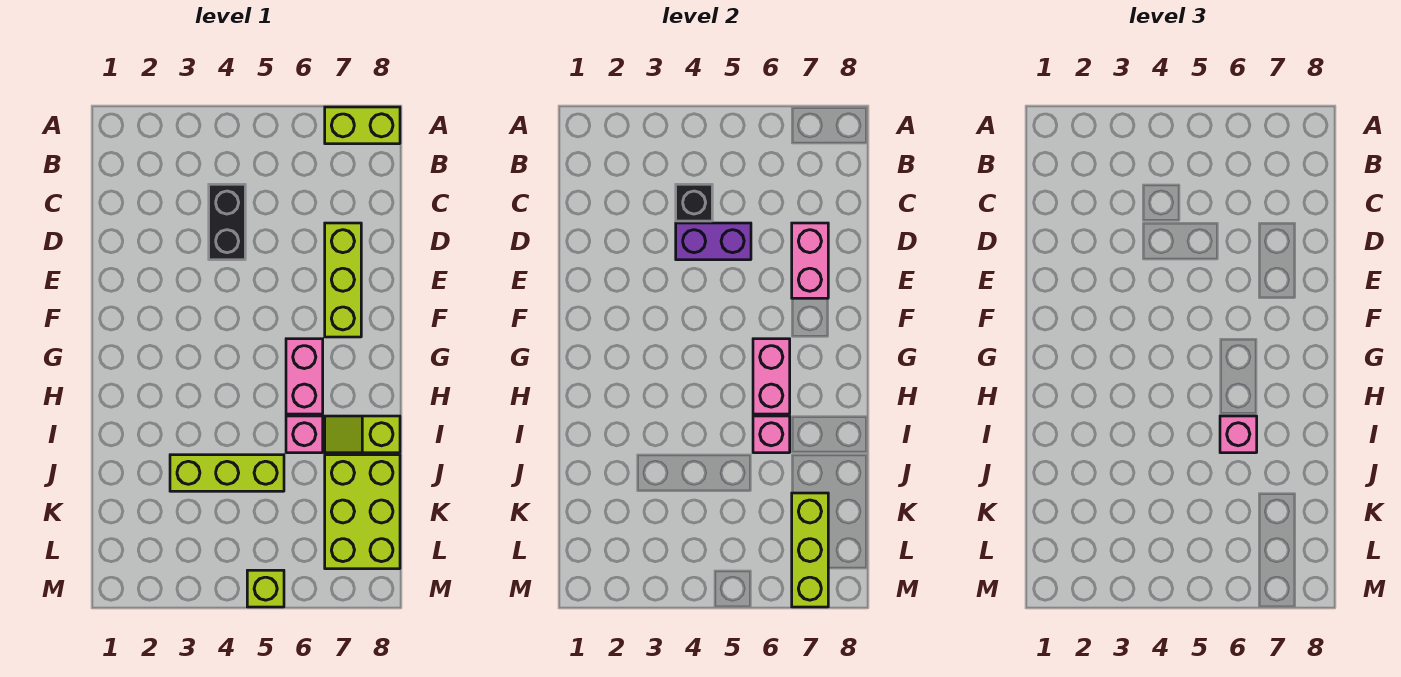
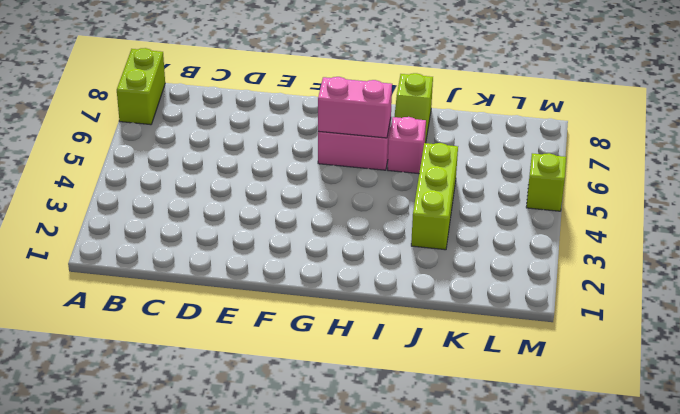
none -> black 1x2 brick [209,184,245,260]
none -> lime 1x3 brick [325,223,361,337]
none -> lime 2x3 brick [325,455,400,569]

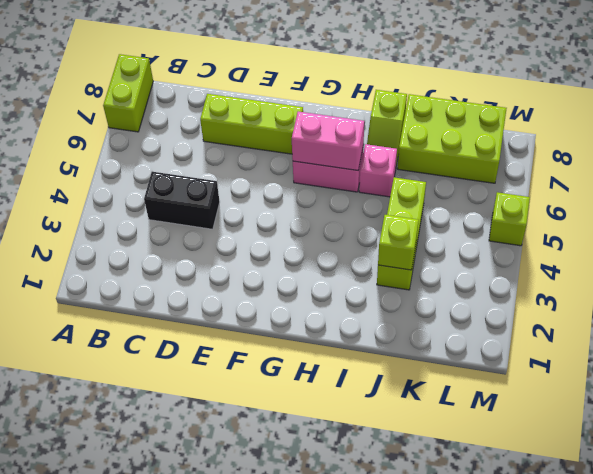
lime 1x1 brick [378,215,419,270] -> none
none -> black 1x1 brick [676,184,712,221]
none -> purple 1x2 brick [676,223,751,260]
none -> pink 1x2 brick [792,223,828,298]

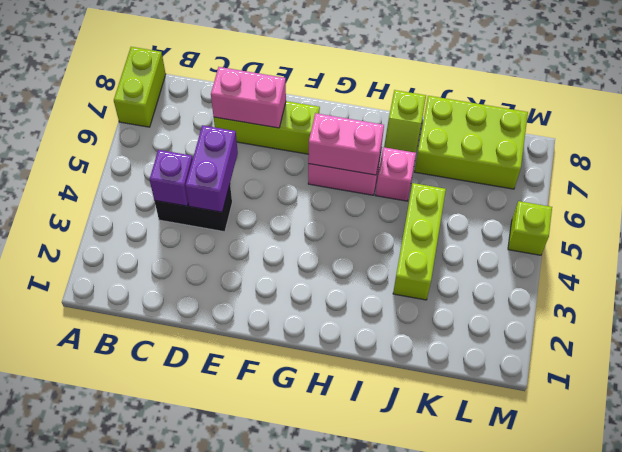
purple 1x1 brick [150,150,193,206] -> black 1x1 brick [676,184,712,221]
none -> pink 1x1 brick [753,416,790,453]
none -> lime 1x3 brick [792,493,828,607]
none -> pink 1x1 brick [1220,416,1257,453]

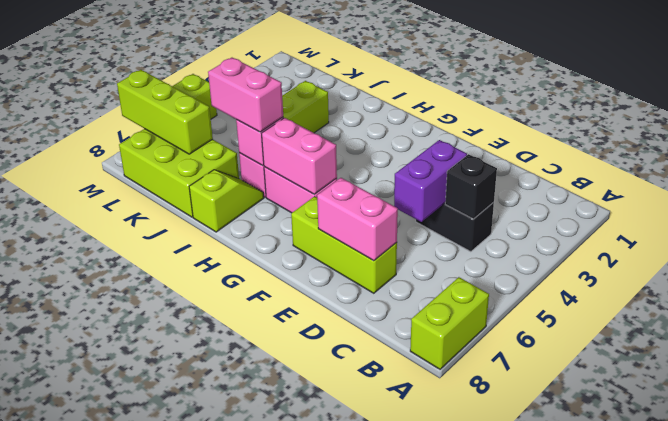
pink 1x2 brick [208,58,283,132] -> pink 1x1 brick [1220,416,1257,453]

